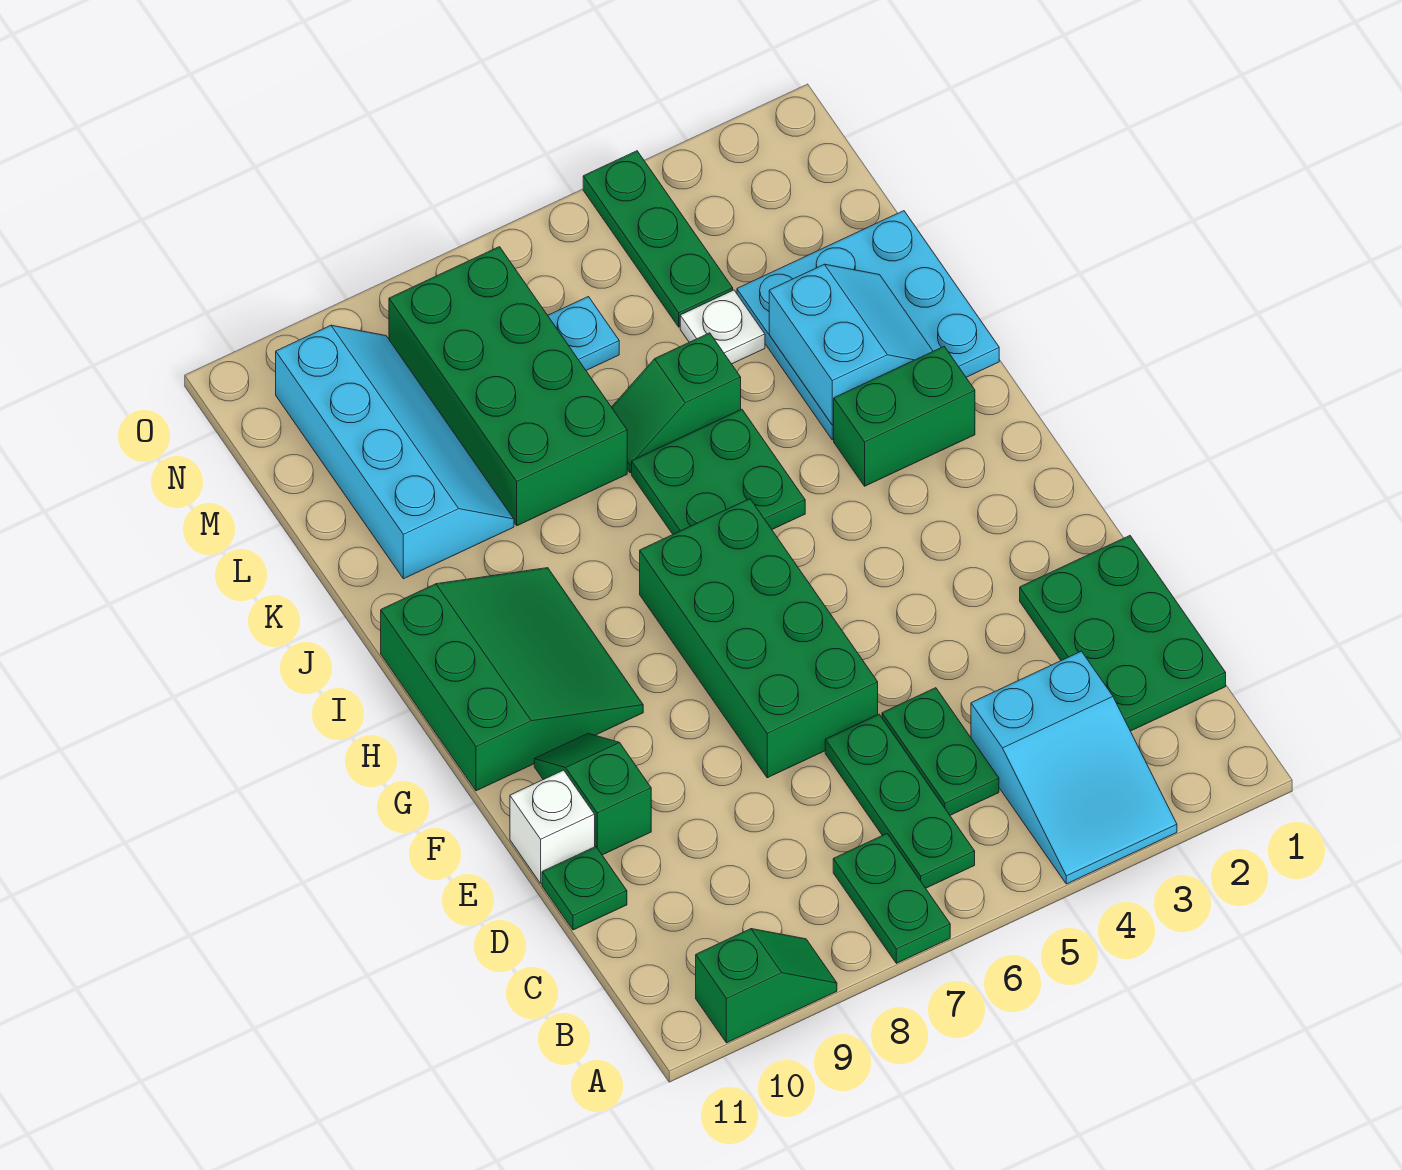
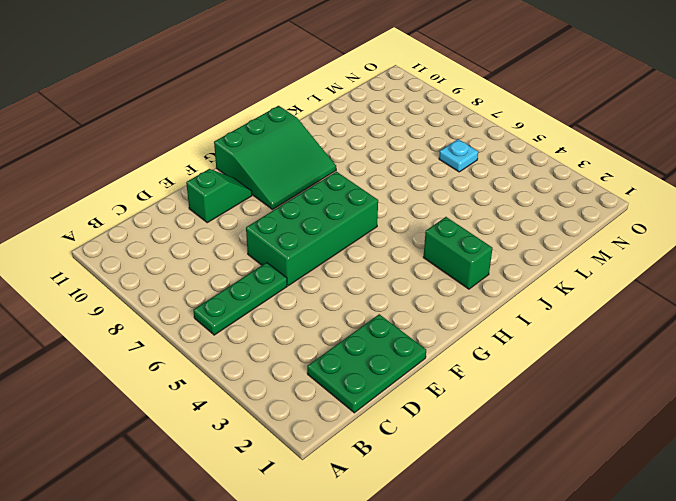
none -> cyan 2x3 slope [971,651,1177,884]
none -> green 1x2 plate [833,834,950,963]
none -> green 1x2 slope [696,929,837,1043]

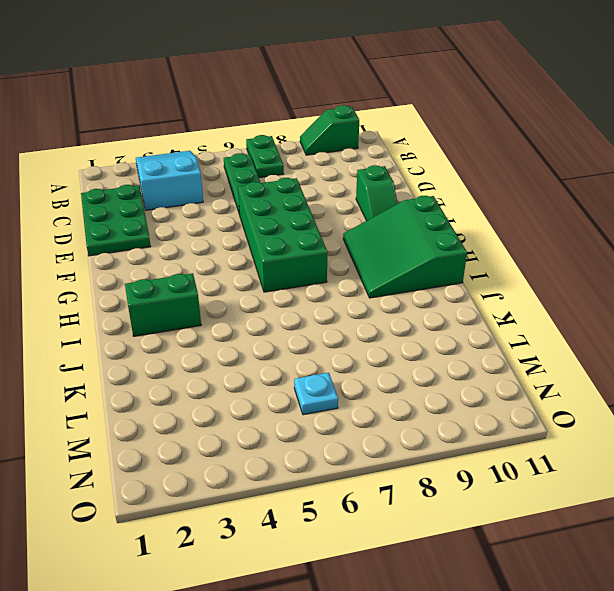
none -> green 1x2 plate [882,688,999,815]
none -> green 1x1 plate [542,847,627,930]
none -> white 1x1 brick [510,770,595,883]

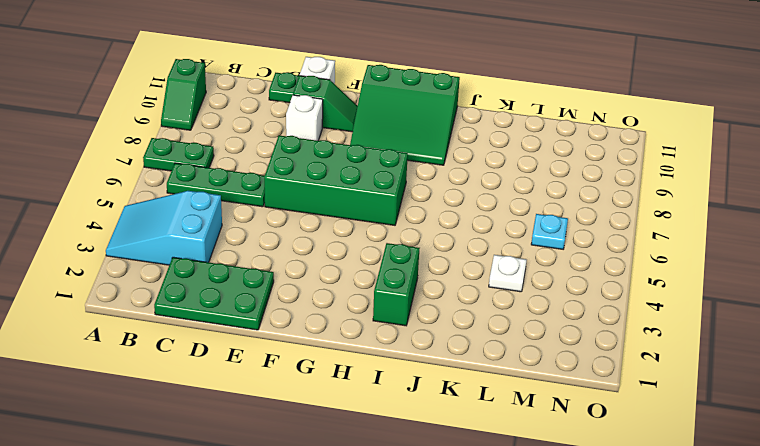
white 1x1 brick [286,95,323,141] -> none
none -> green 1x2 plate [882,688,999,815]
none -> green 2x2 plate [632,409,805,534]
none -> cyan 3x3 plate [737,211,999,440]

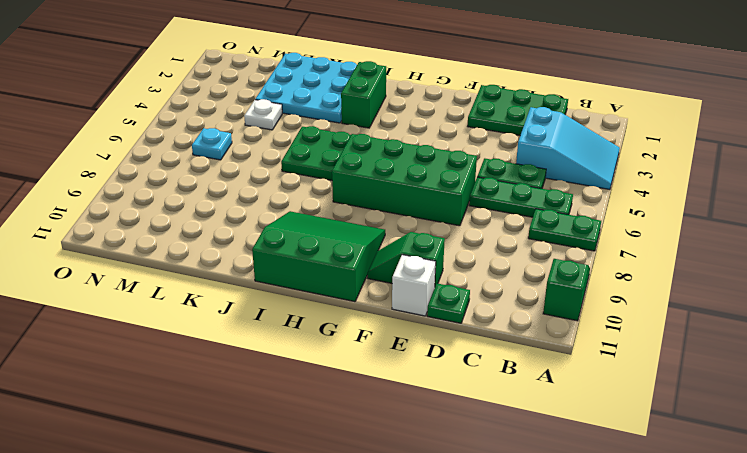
none -> green 1x2 slope [612,333,741,473]
none -> green 2x4 brick [389,247,627,526]
none -> cyan 2x4 slope [276,325,514,579]

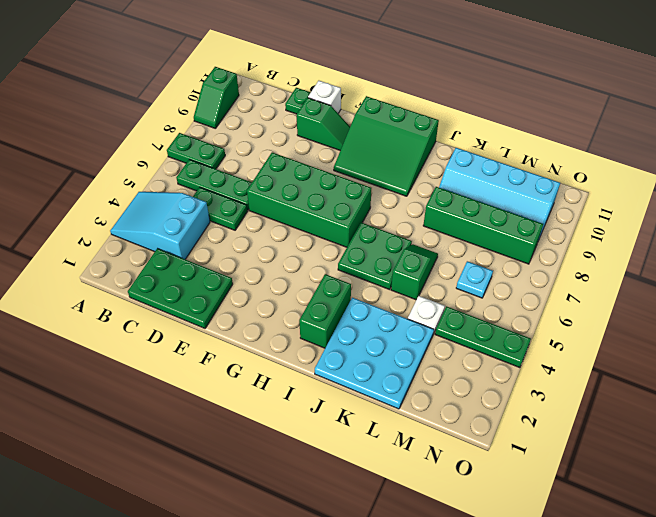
green 1x4 brick [423,187,543,264] -> green 2x4 brick [389,247,627,526]
none -> cyan 2x2 slope [769,264,933,425]

